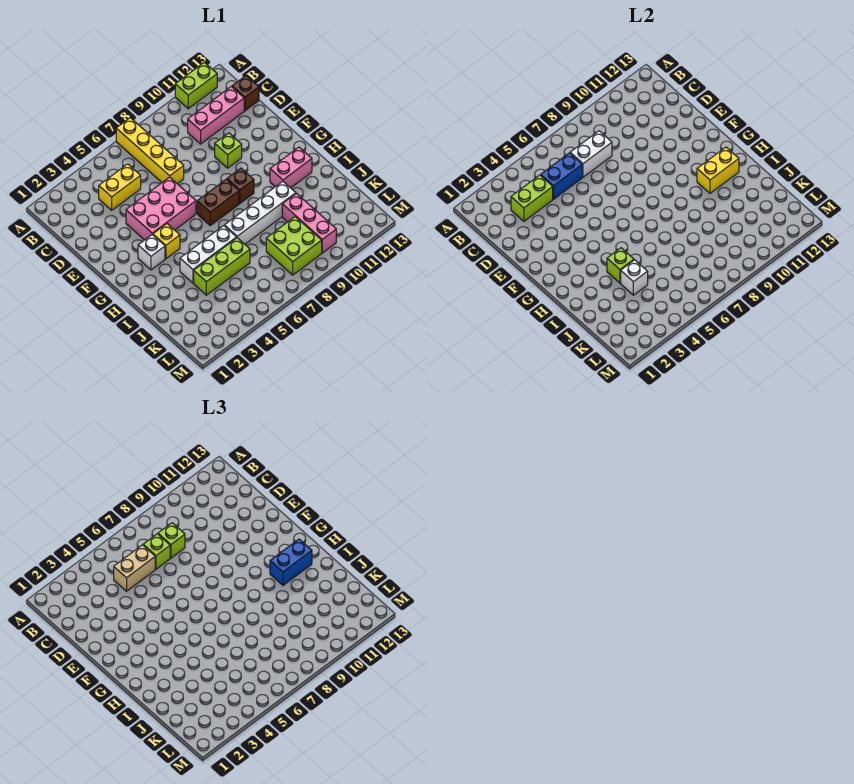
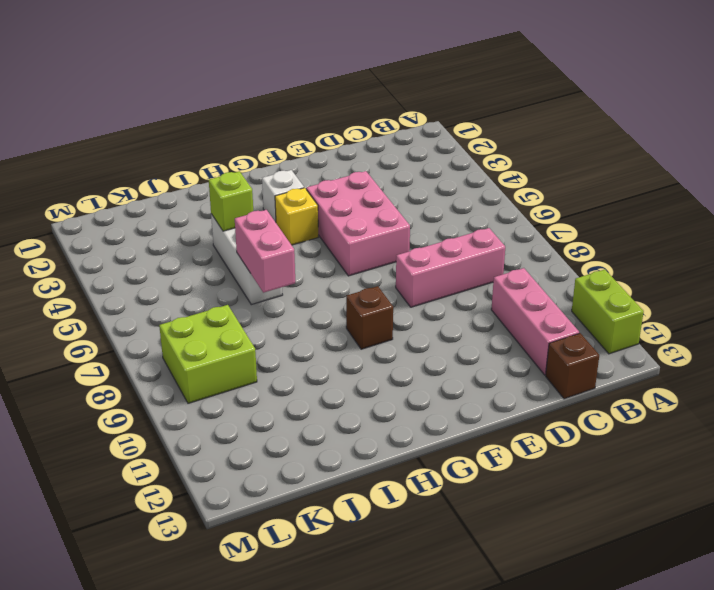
pink 1x3 brick [396,228,505,307] -> pink 1x3 brick moved to [282,194,336,253]
pink 1x2 brick [235,210,295,293] -> pink 1x2 brick moved to [270,147,312,188]
none -> yellow 1x4 brick [116,118,184,184]
none -> yellow 1x2 brick [99,164,141,210]
none -> lime 1x1 brick [215,133,242,168]

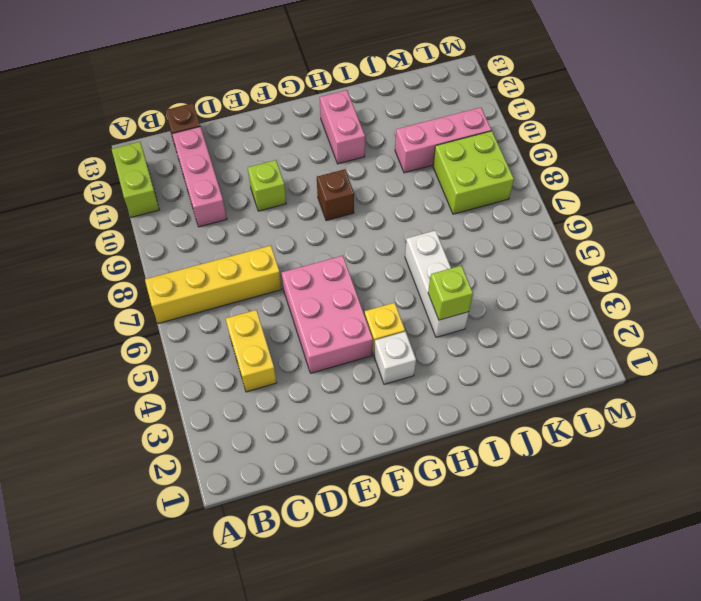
none -> brown 1x2 brick [197,179,239,225]
none -> white 1x4 brick [224,181,296,244]
none -> lime 1x3 brick [194,238,250,295]

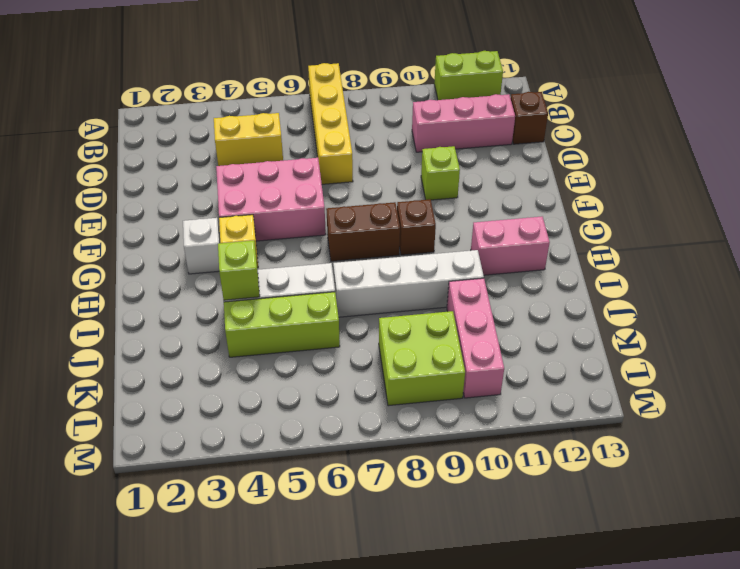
none -> lime 1x2 brick [511,175,553,221]
none -> blue 1x2 brick [541,153,582,199]
none -> white 1x2 brick [570,131,612,177]

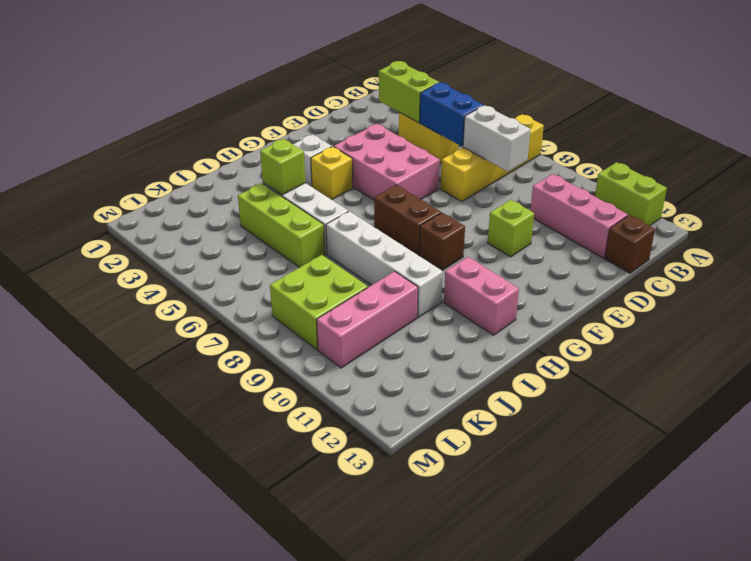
none -> yellow 1x2 brick [697,147,739,193]
none -> white 1x1 brick [621,260,648,295]
none -> tan 1x2 brick [114,545,155,591]

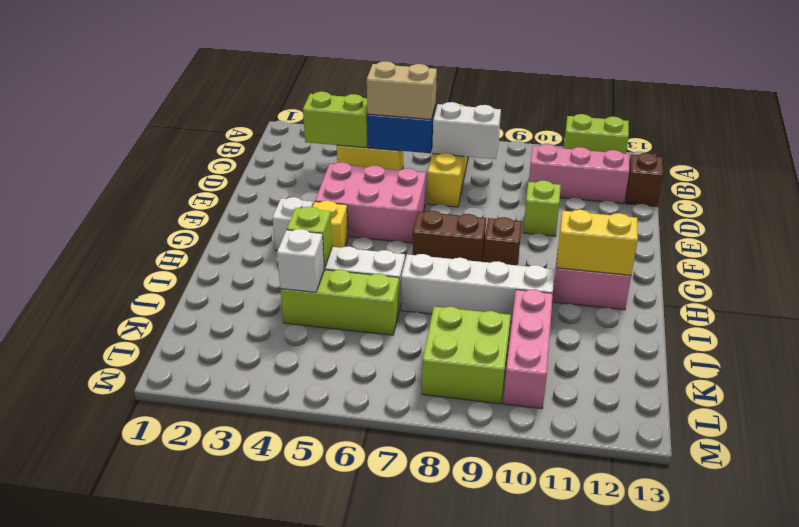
none -> lime 1x1 brick [143,534,170,569]
none -> lime 1x1 brick [158,523,185,558]
none -> blue 1x2 brick [270,539,312,585]

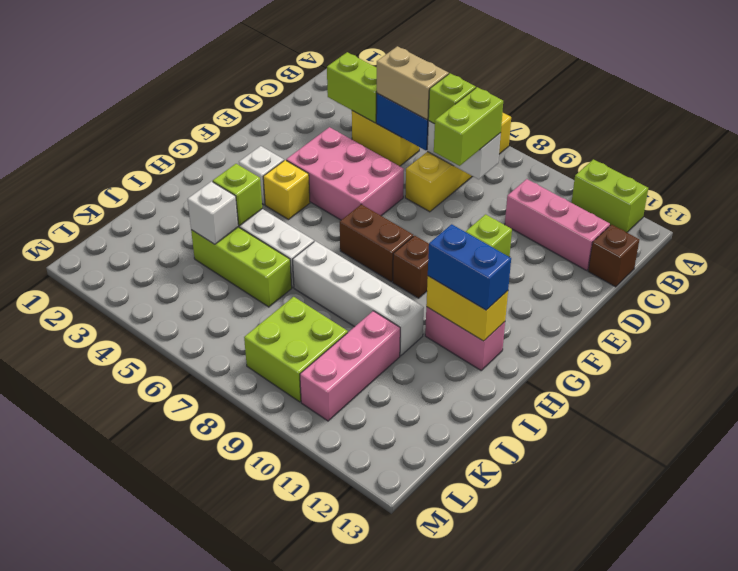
lime 1x2 brick [434,87,503,166] -> lime 1x1 brick [158,523,185,558]

